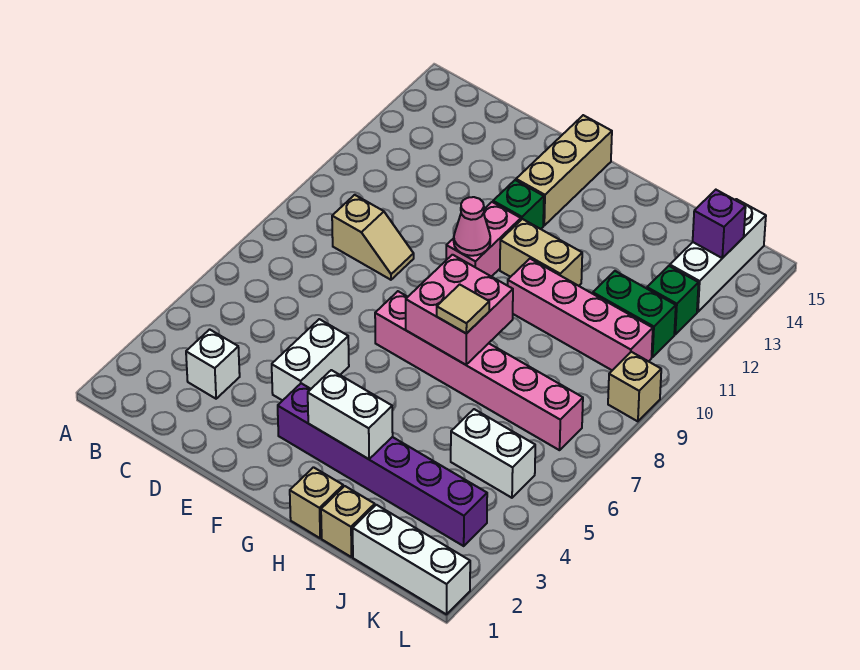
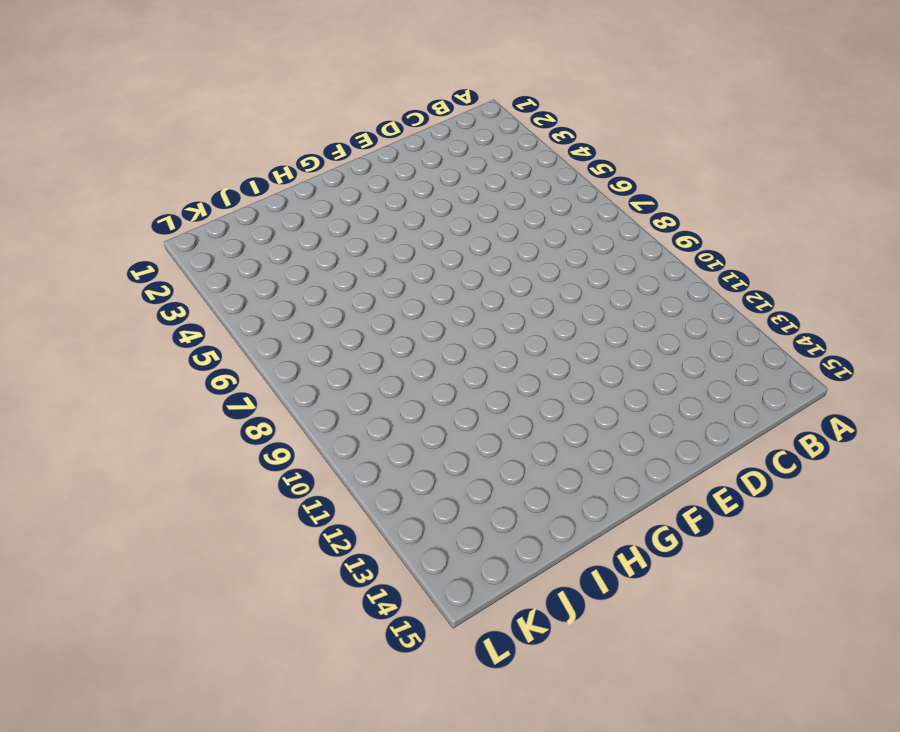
none -> white 1x1 brick [186,329,240,399]
none -> tan 1x2 slope [332,195,414,280]
none -> white 1x2 brick [272,319,349,401]

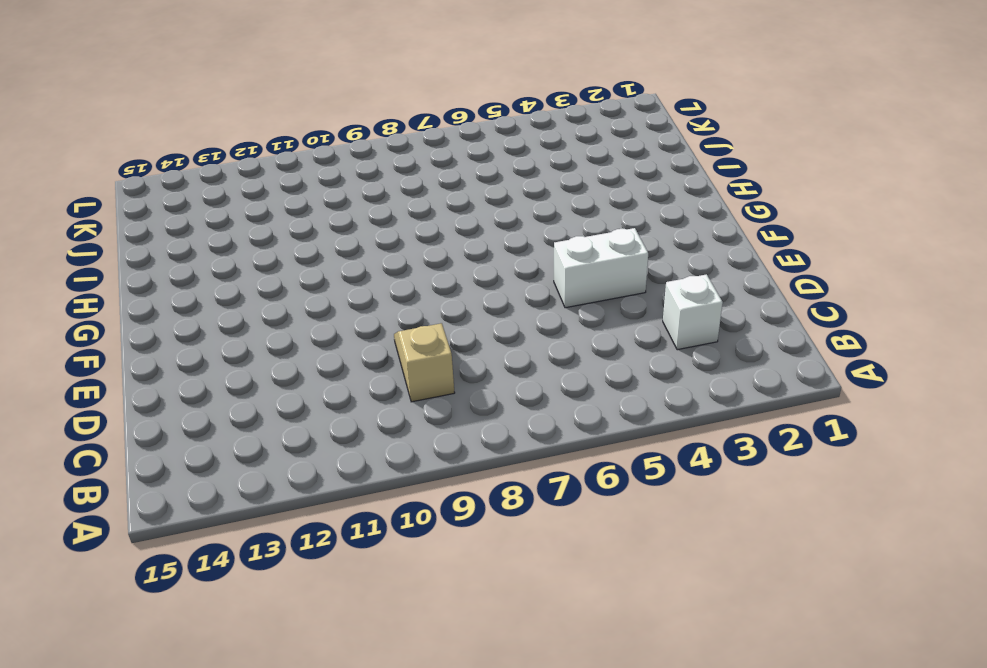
none -> purple 1x6 brick [278,383,487,546]
none -> pink 1x6 brick [375,291,583,450]
none -> pink 1x2 brick [446,202,521,277]

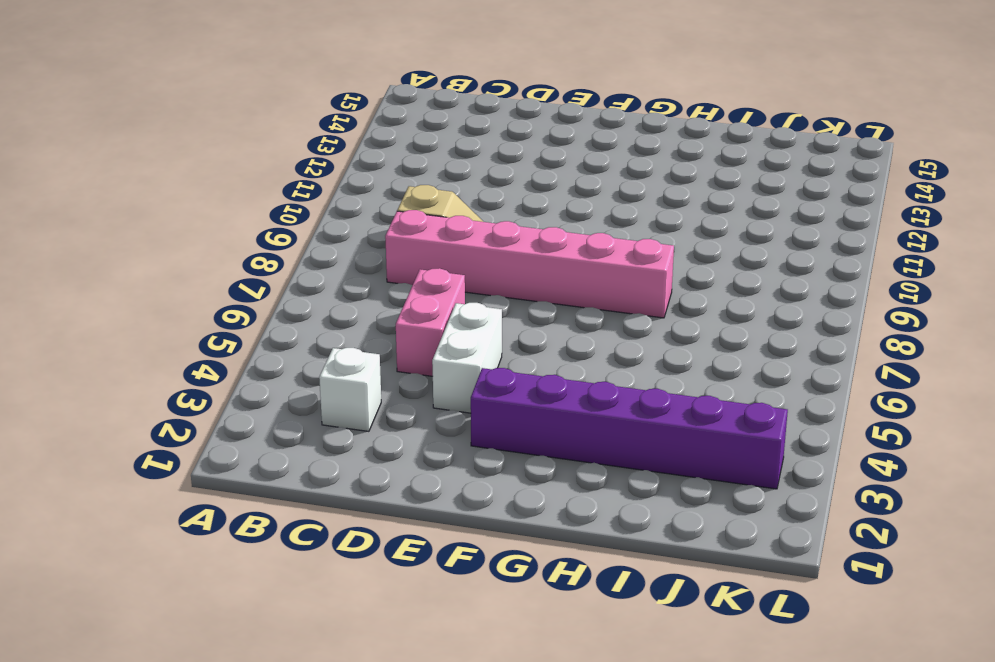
pink 1x6 brick [385,210,674,318] -> pink 1x6 brick moved to [375,291,583,450]
pink 1x2 brick [396,268,465,376] -> pink 1x2 brick moved to [446,202,521,277]
none -> green 1x1 brick [493,180,544,229]
none -> tan 1x3 brick [516,115,612,225]
none -> tan 1x2 brick [500,219,582,286]

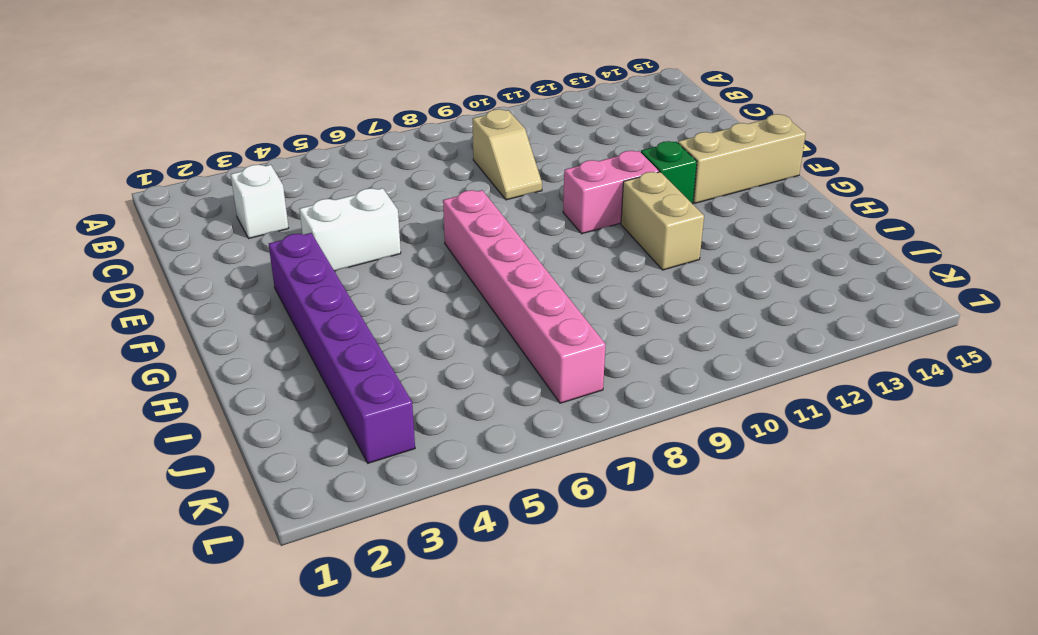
none -> tan 1x1 brick [290,467,343,538]
none -> pink 1x4 brick [508,259,653,370]
none -> tan 1x1 brick [321,486,375,557]

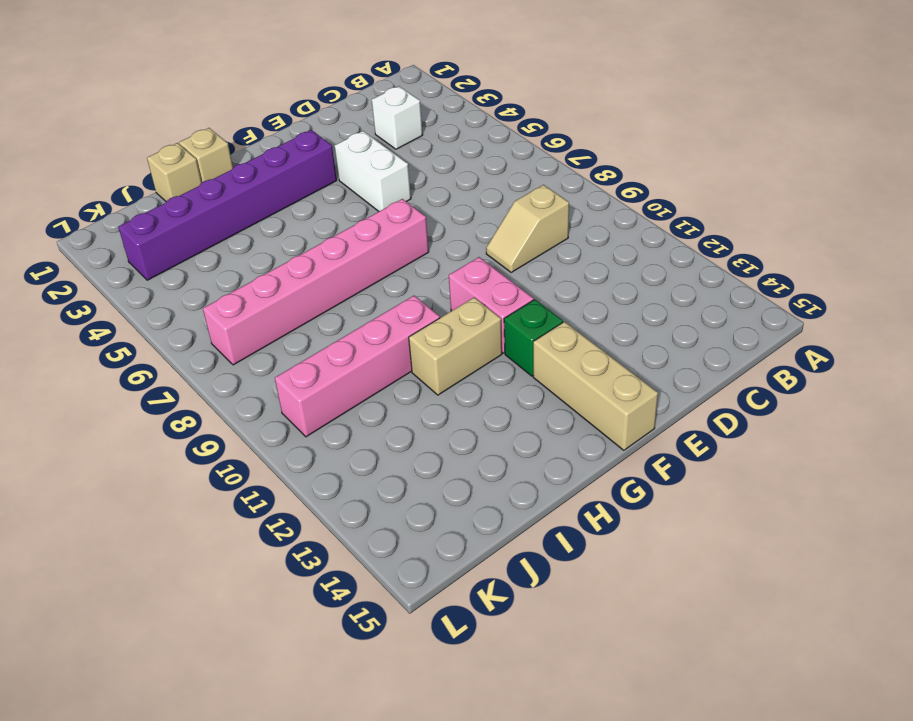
none -> white 1x3 brick [353,505,470,614]
none -> white 1x2 brick [451,409,535,498]
none -> green 1x2 brick [593,271,676,357]

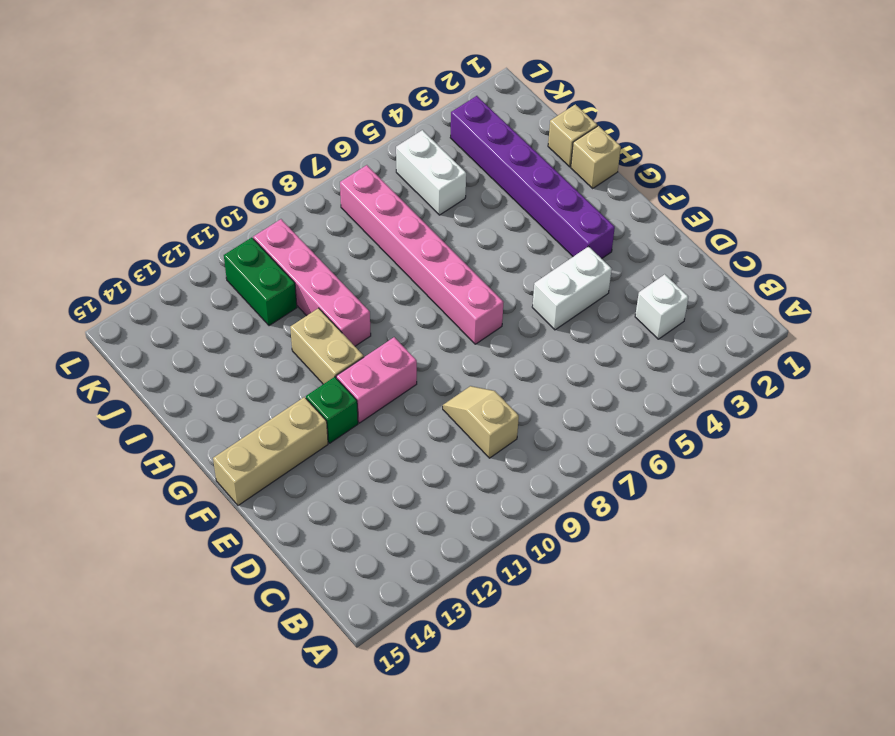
none -> white 1x3 brick [353,505,470,614]
none -> green 1x1 brick [647,266,699,334]
none -> white 1x3 brick [670,199,766,312]

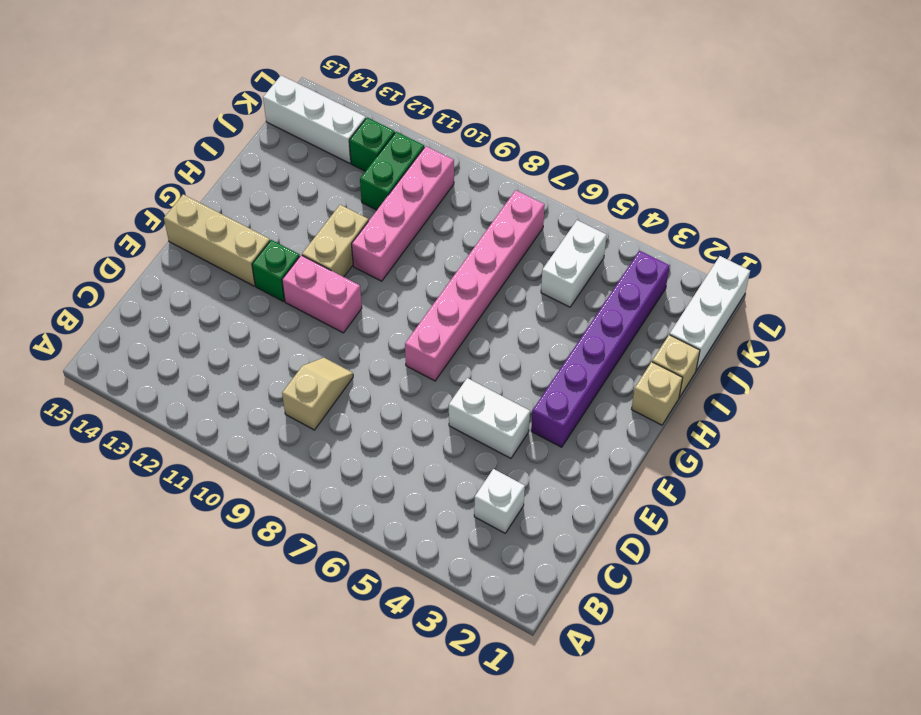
none -> tan 1x1 brick [608,352,661,421]
none -> pink 1x1 cone [454,197,490,256]
none -> white 1x2 brick [308,370,393,459]

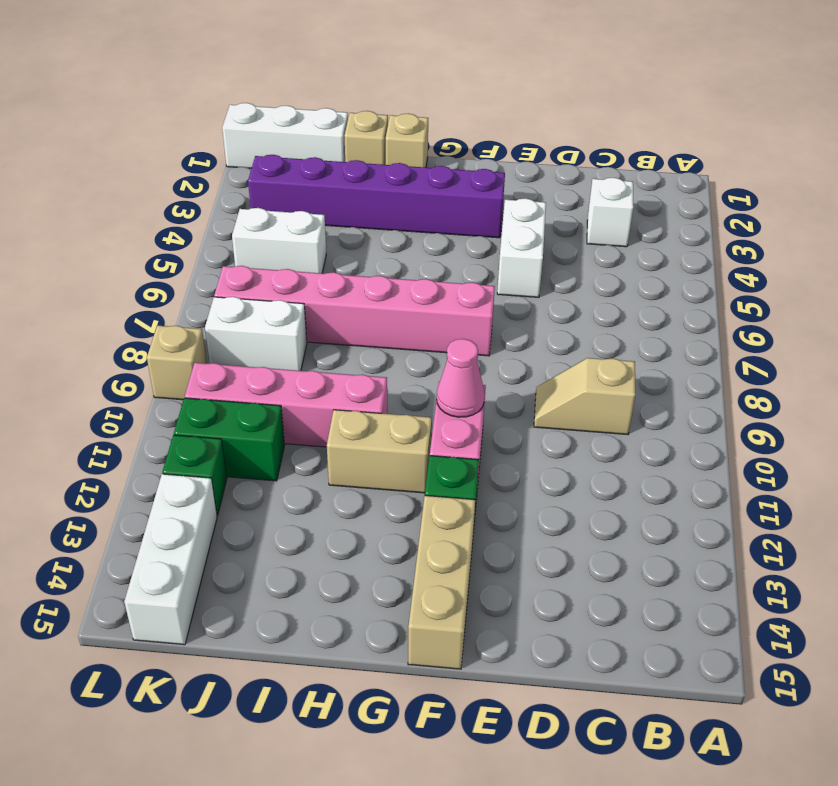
white 1x2 brick [205,297,307,371] -> white 1x2 brick moved to [308,370,393,459]
none -> pink 2x2 brick [406,255,513,365]
none -> purple 1x1 brick [693,190,746,258]
none -> tan 1x1 tile [437,284,489,334]

